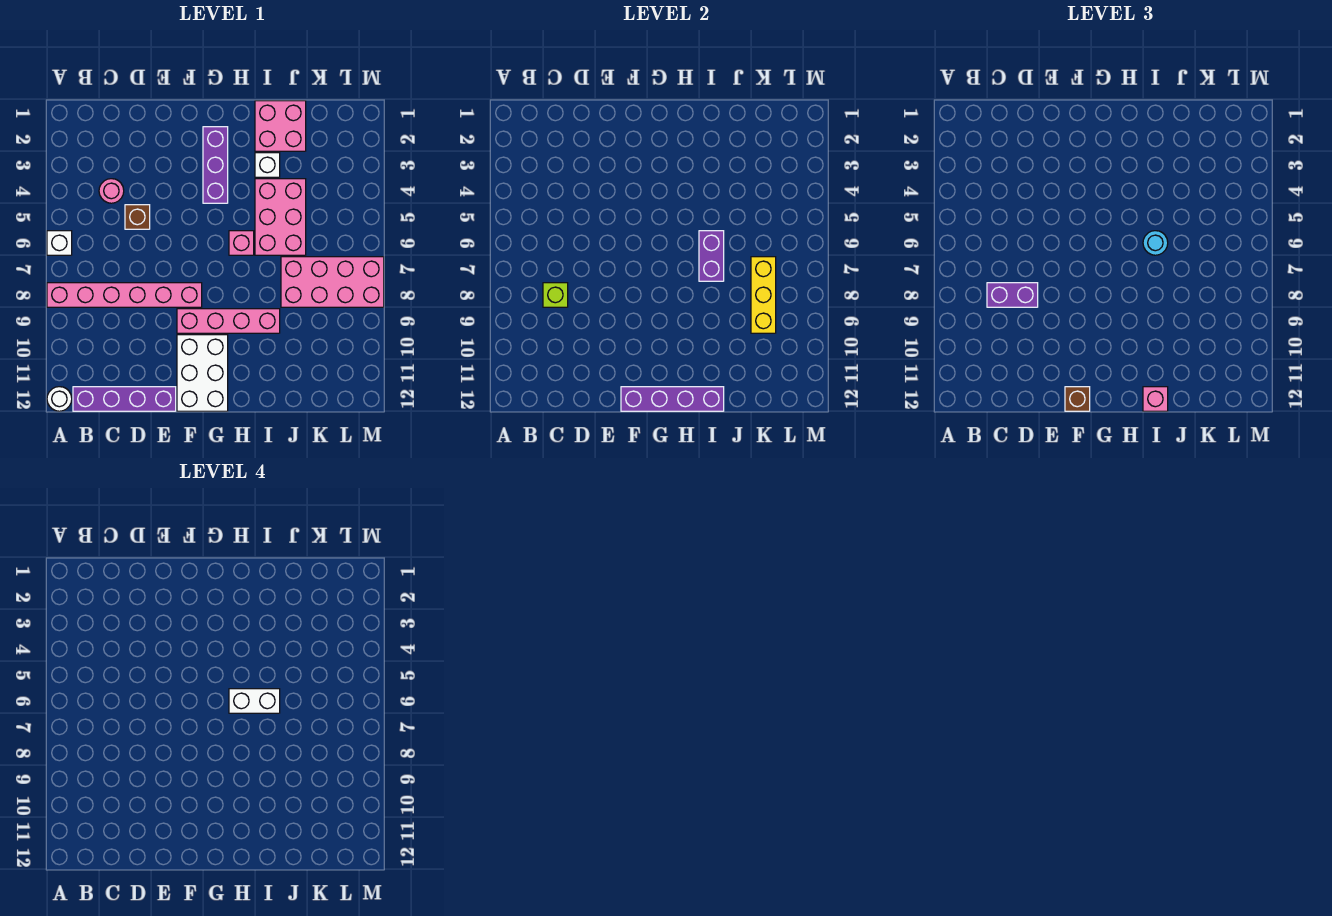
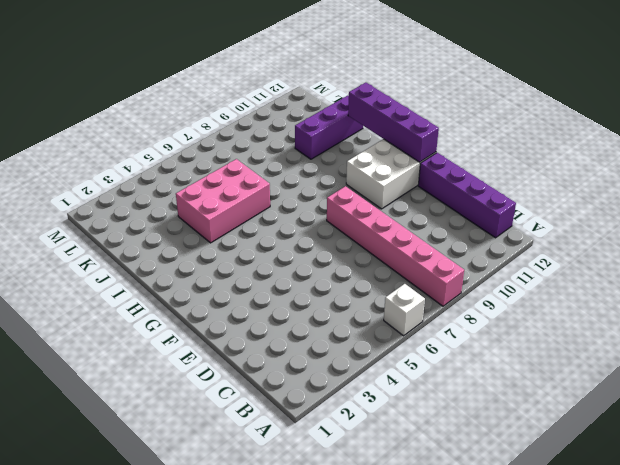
purple 1x3 brick [295,96,363,159] -> purple 1x3 brick moved to [203,127,228,203]
none -> white 1x1 round brick [47,387,72,411]
none -> pink 1x1 round brick [99,179,124,203]
none -> brown 1x1 brick [125,205,150,229]

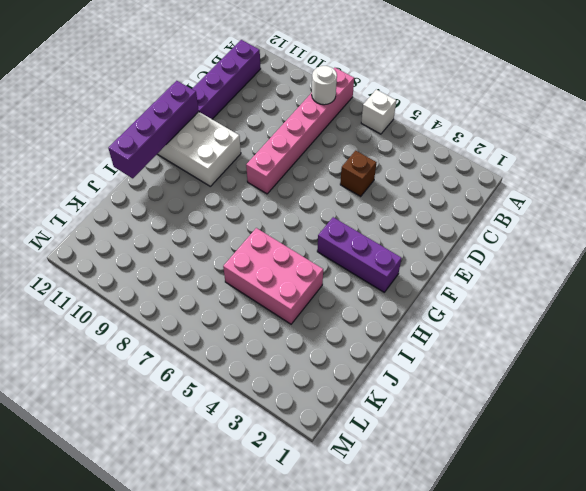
white 1x1 round brick [312,66,337,105] -> white 1x1 round brick moved to [47,387,72,411]
none -> pink 1x1 round brick [99,179,124,203]
none -> pink 1x4 brick [177,309,280,333]
none -> pink 1x1 brick [229,231,254,255]

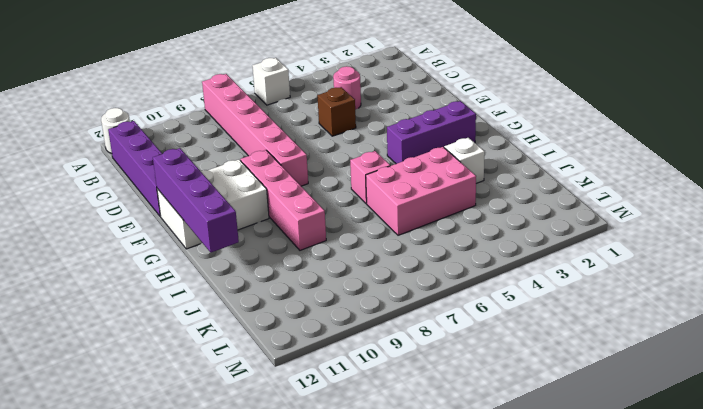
none -> pink 2x2 brick [255,101,306,151]
none -> pink 2x4 brick [281,257,384,307]
none -> lime 1x1 brick [543,283,568,307]

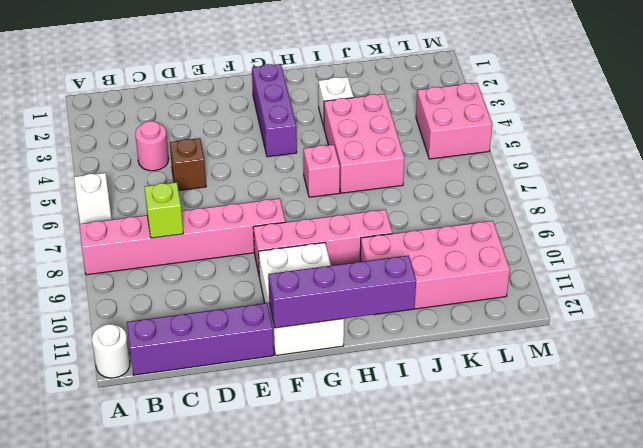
pink 2x4 brick [360,221,510,315] -> pink 2x4 brick moved to [281,257,384,307]
pink 2x2 brick [416,83,492,159] -> pink 2x2 brick moved to [255,101,306,151]
none -> purple 1x2 brick [699,231,724,281]
none -> yellow 1x3 brick [751,257,776,333]
none -> purple 1x2 brick [987,283,1038,307]

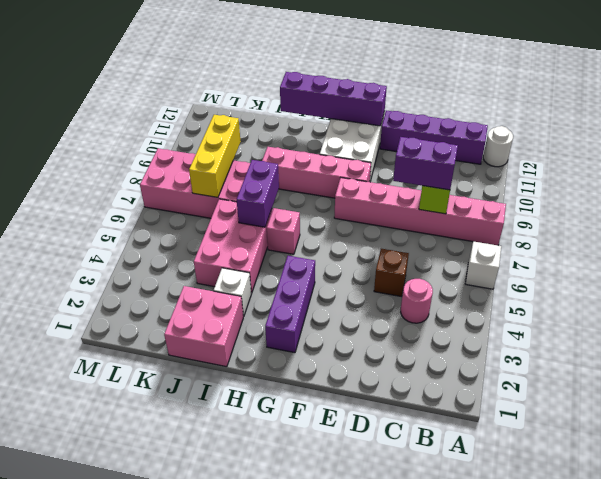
none -> brown 1x1 brick [1065,387,1090,411]
none -> cyan 1x1 round brick [1143,231,1168,255]
none -> pink 1x1 brick [1143,387,1168,411]

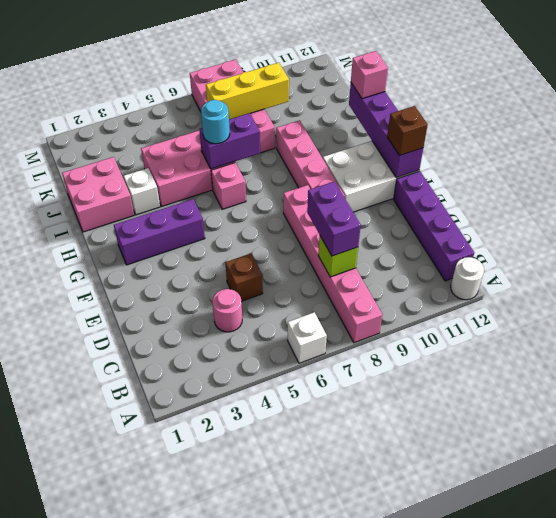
none -> white 1x2 brick [229,689,280,713]

